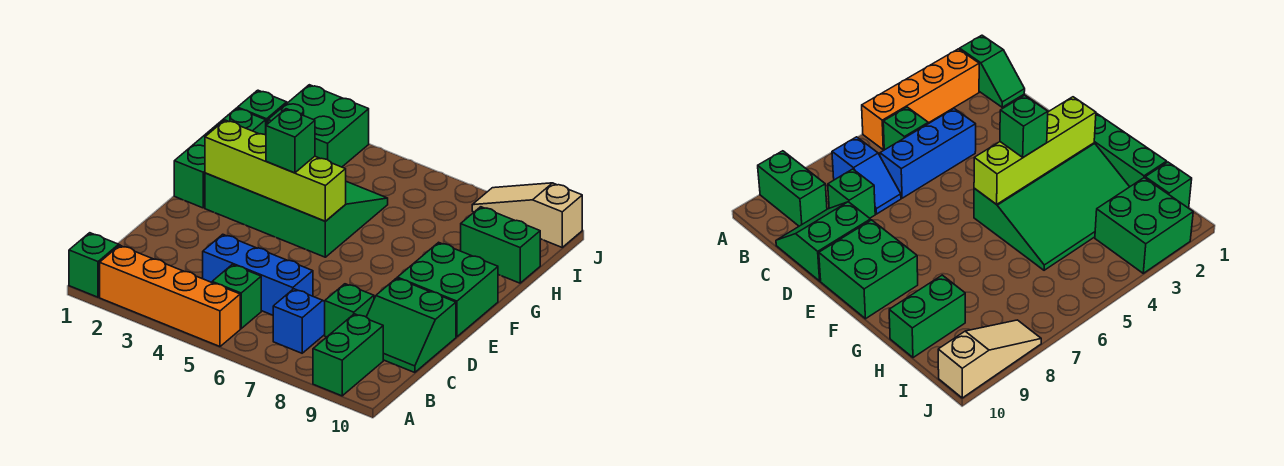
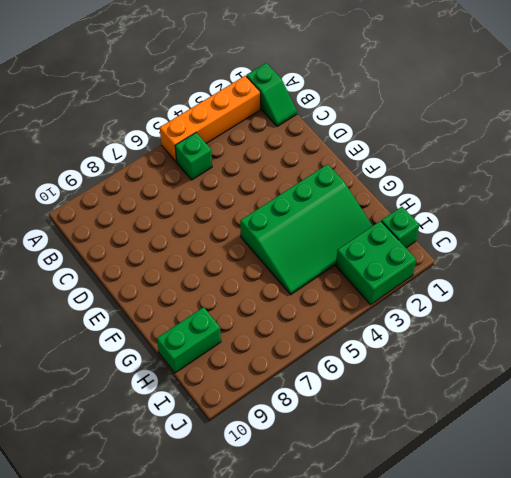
none -> green 1x2 brick [313,314,383,396]
none -> blue 1x2 slope [273,289,325,353]
none -> blue 1x3 brick [203,234,313,315]

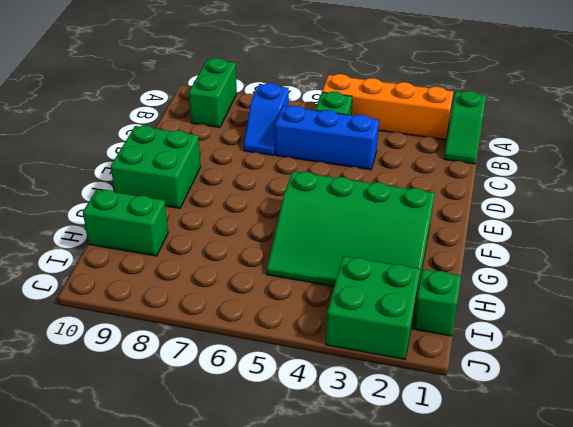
none -> green 1x1 brick [325,284,374,337]
none -> green 2x2 slope [367,278,456,373]
none -> green 1x3 brick [174,108,266,208]

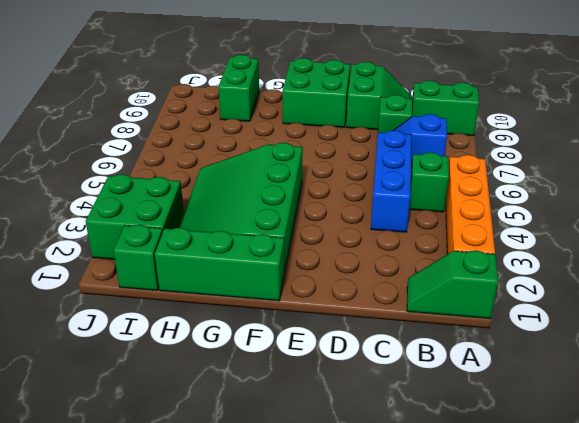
none -> tan 1x3 slope [472,183,582,247]
none -> lime 1x4 brick [205,120,346,221]
none -> green 1x1 brick [266,109,315,173]

